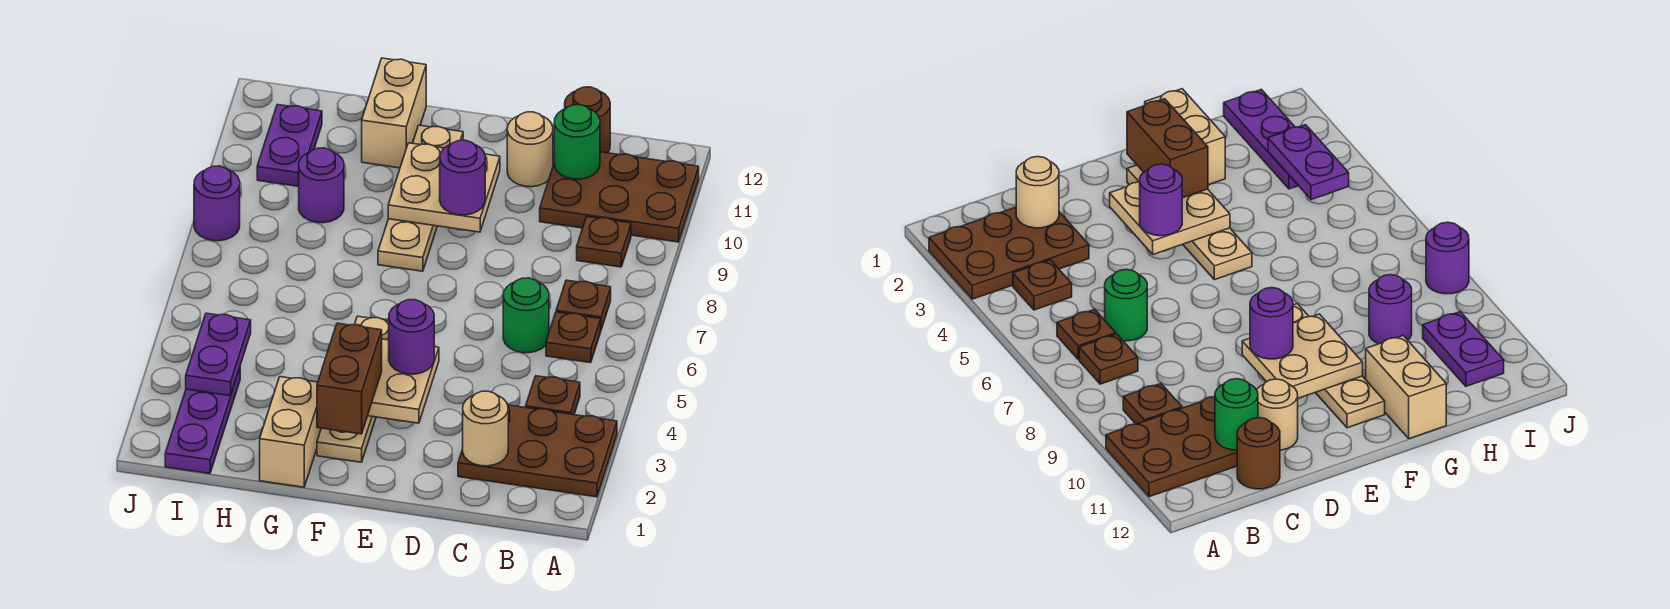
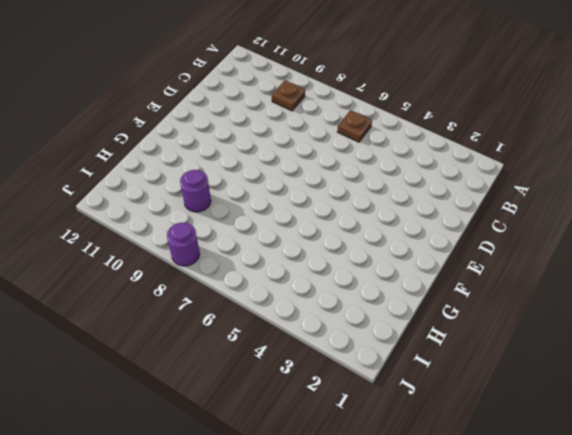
none -> brown 2x3 plate [458,405,617,497]
none -> brown 2x3 plate [540,152,699,242]
none -> brown 1x1 plate [526,376,580,415]

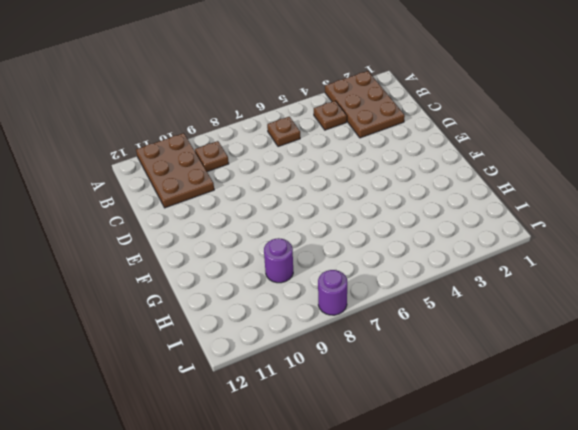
none -> brown 1x1 plate [556,280,611,329]
none -> green 1x1 round brick [503,278,549,353]
none -> brown 1x1 round brick [565,87,610,153]

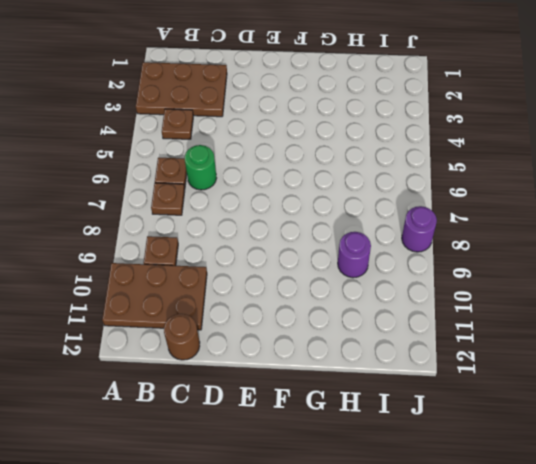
none -> tan 1x1 round brick [507,112,553,187]
none -> tan 1x4 plate [317,316,389,462]
none -> tan 1x4 plate [378,125,463,271]

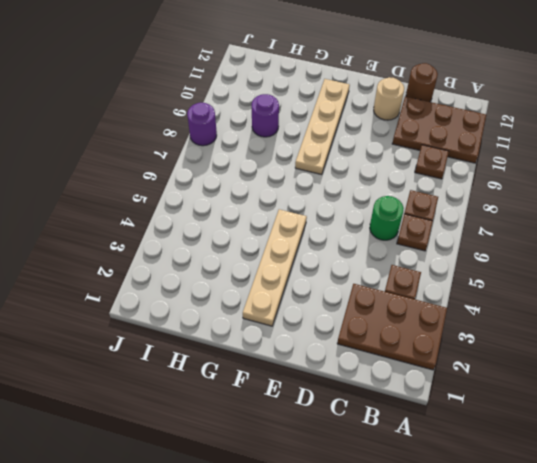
none -> tan 1x2 brick [260,377,321,487]
none -> tan 1x2 brick [362,58,426,168]
none -> purple 1x3 plate [165,368,240,474]

